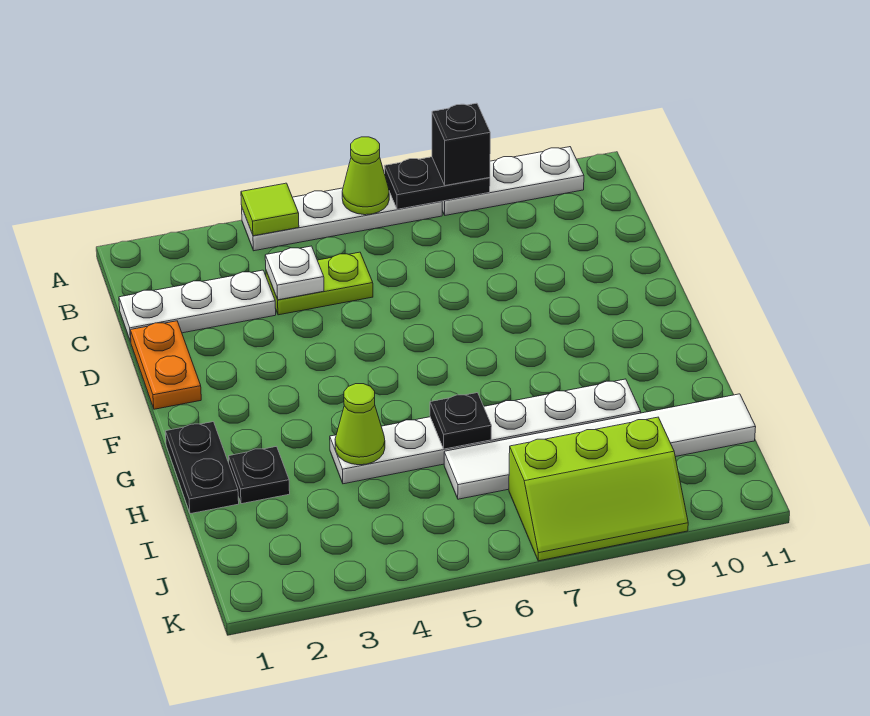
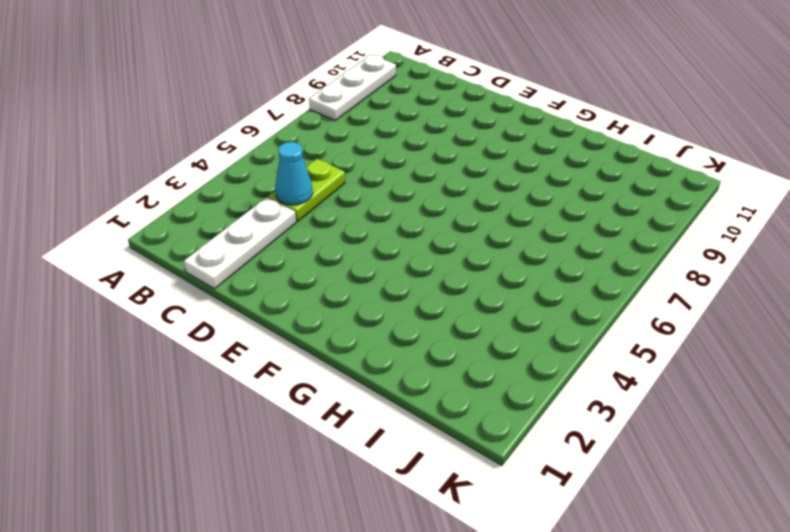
cyan 1x1 cone [275,142,313,205] -> white 1x1 plate [265,246,324,300]
none -> white 1x4 plate [242,188,442,251]
none -> orange 1x2 plate [130,321,201,409]
none -> black 1x2 plate [165,422,239,514]

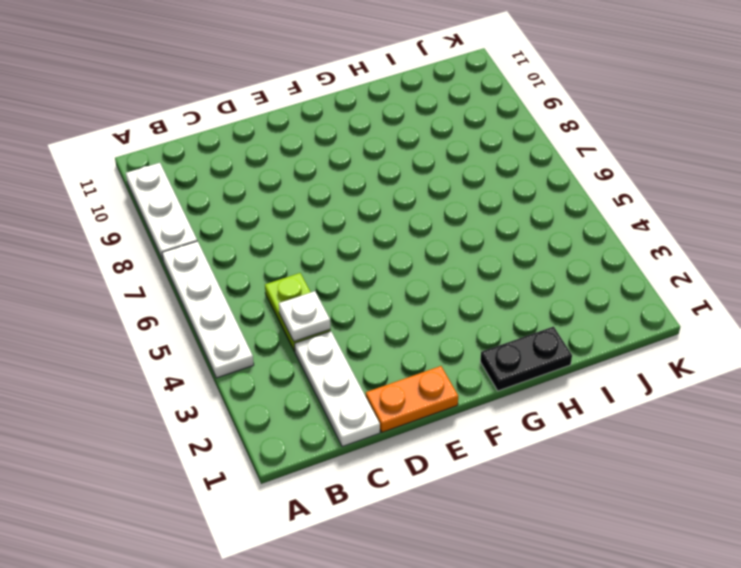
none -> black 1x1 plate [229,446,290,504]
none -> white 1x6 plate [330,379,641,484]
none -> white 1x6 tile [444,394,756,499]

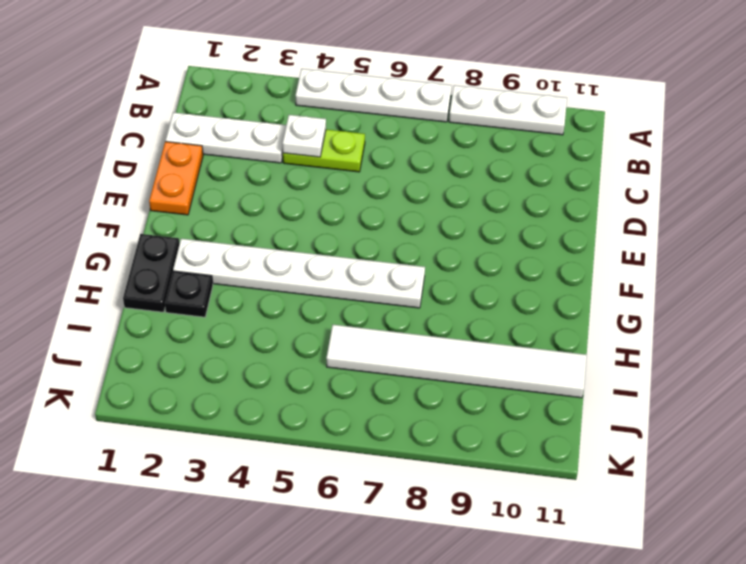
white 1x6 plate [173,239,425,308] -> white 1x6 plate moved to [330,379,641,484]
none -> lime 2x3 slope [509,417,688,561]
none -> lime 1x1 tile [241,183,299,236]
none -> lime 1x1 cone [342,137,389,215]

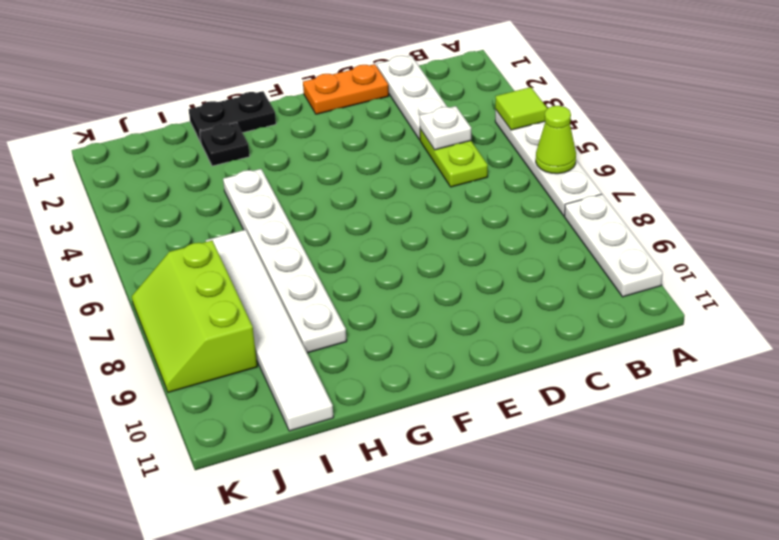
none -> black 1x2 plate [384,157,490,209]
none -> lime 1x1 cone [335,384,385,465]
none -> black 1x1 plate [430,393,492,449]

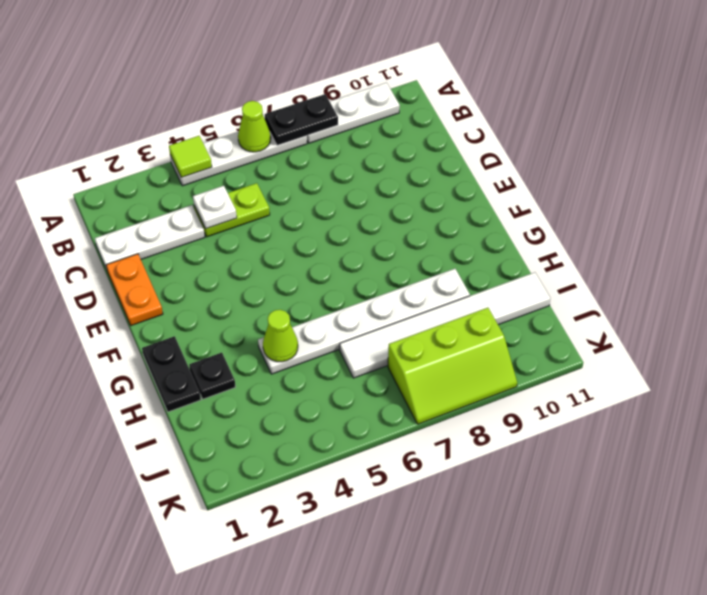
none -> black 1x1 plate [430,393,492,449]
none -> black 1x1 brick [432,103,490,186]

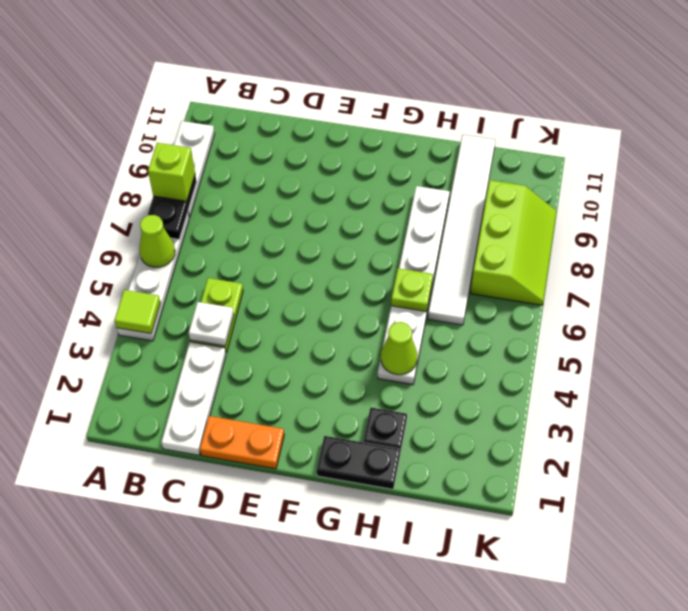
lime 1x1 brick [148,143,195,201] -> black 1x1 brick [432,103,490,186]
lime 1x1 plate [391,268,433,312] -> black 1x1 plate [430,393,492,449]

